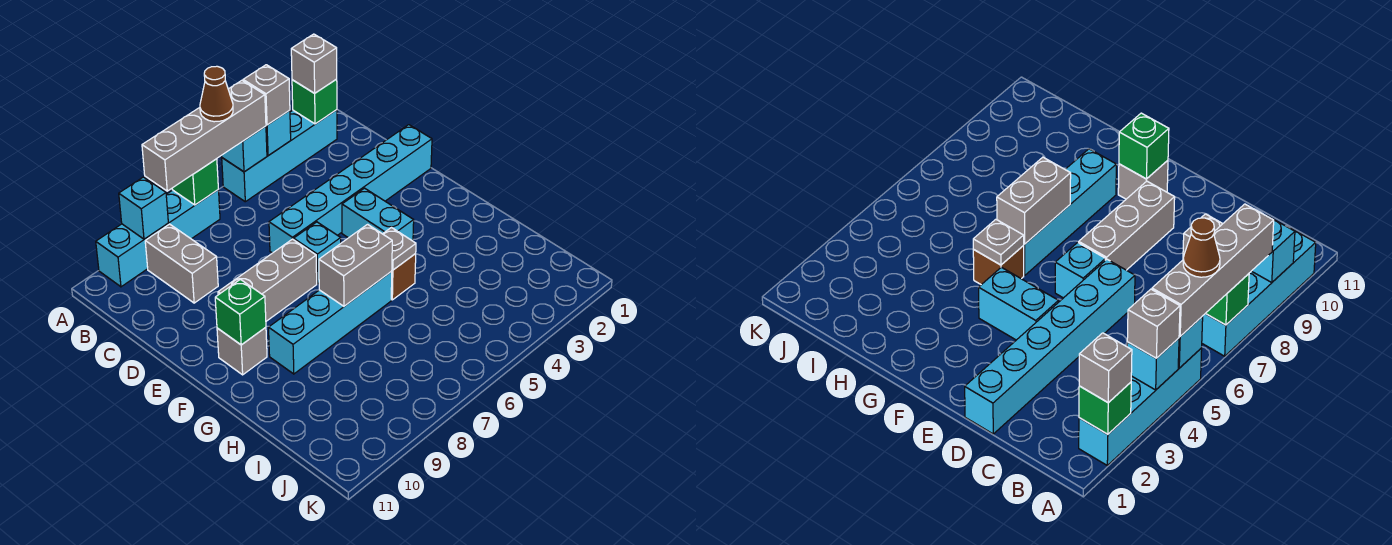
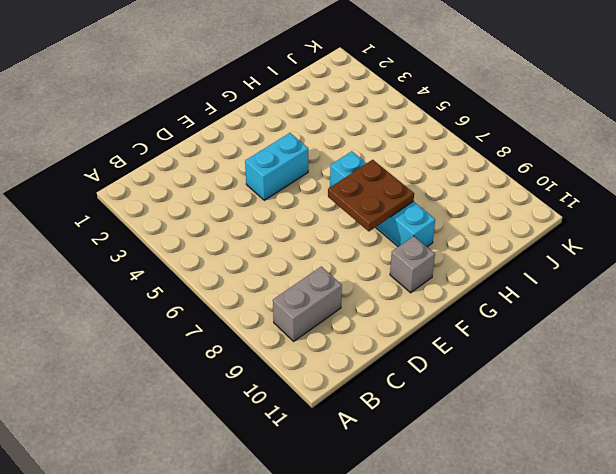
brown 2x2 plate [328,160,414,231] -> grey 1x2 brick [319,224,392,306]
none -> cyan 1x4 brick [222,110,337,202]
none -> cyan 1x4 brick [96,190,220,287]
none -> cyan 1x6 brick [269,125,432,253]

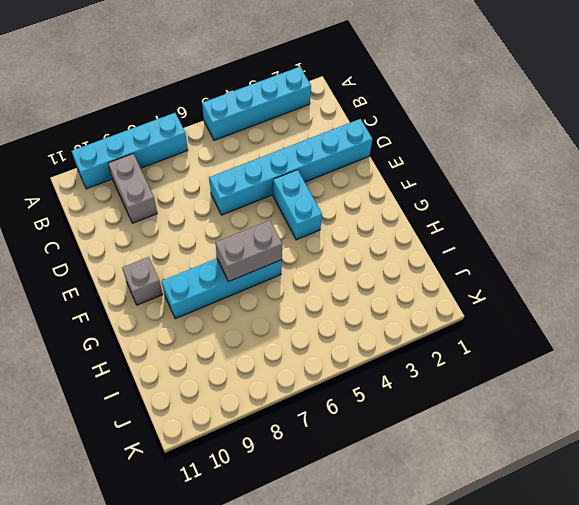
none -> cyan 1x1 brick [294,222,341,284]
none -> grey 1x3 brick [218,239,317,321]
none -> brown 1x1 brick [391,254,416,300]

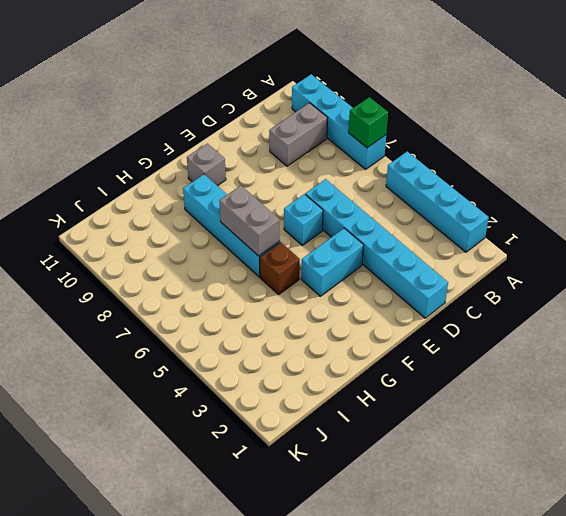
none -> grey 1x3 brick [218,239,317,321]
none -> green 1x1 brick [292,79,337,124]
none -> cyan 1x1 brick [266,110,291,156]

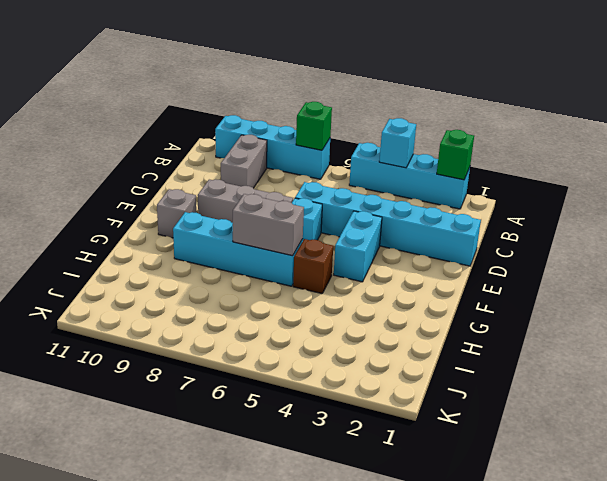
none -> cyan 1x1 brick [222,126,267,172]
none -> cyan 1x1 brick [119,177,168,239]
none -> green 1x1 brick [215,279,266,345]

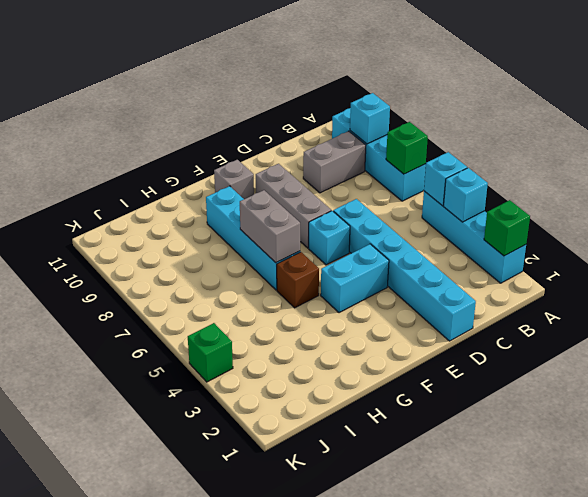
green 1x1 brick [188,323,233,382] -> green 1x1 brick moved to [215,279,266,345]
none -> grey 1x1 plate [383,228,416,270]
none -> grey 1x1 brick [291,34,337,93]
none -> grey 1x1 brick [243,65,290,125]

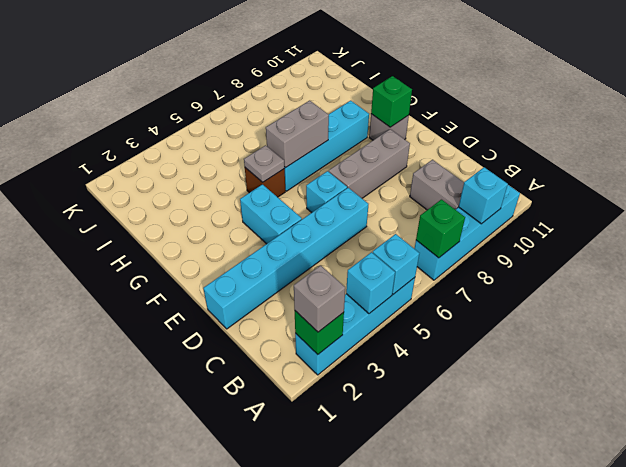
none -> grey 1x1 brick [243,65,290,125]
none -> grey 1x4 brick [142,80,266,191]
none -> brown 1x1 cone [200,66,233,122]

